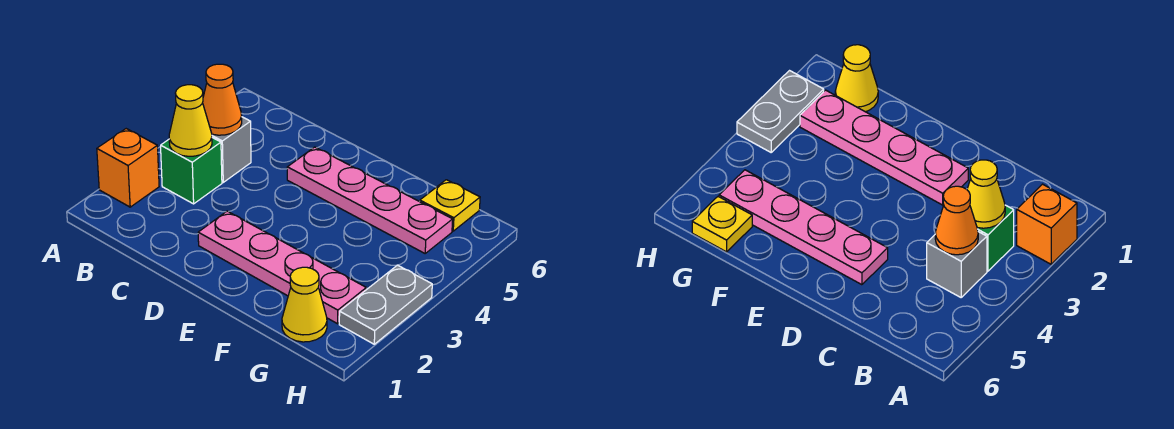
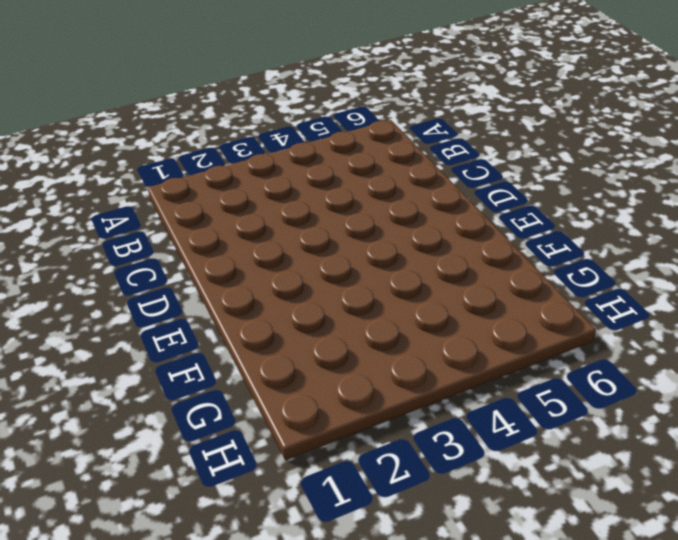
none -> orange 1x1 brick [97,129,159,207]
none -> green 1x1 brick [161,138,222,204]

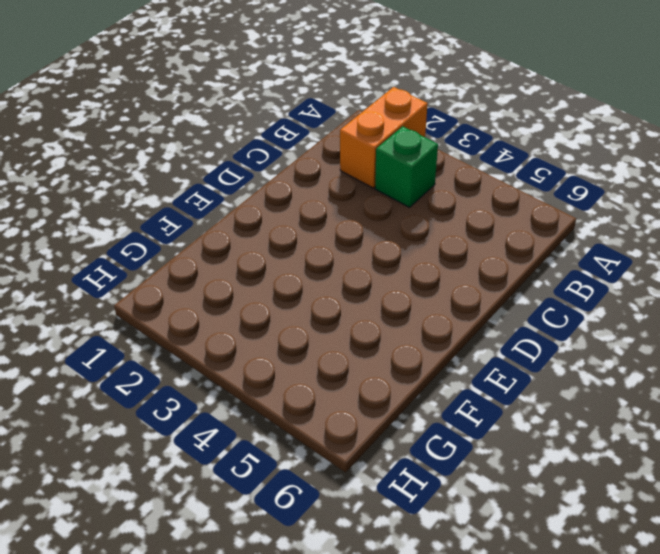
orange 1x2 brick [340,87,428,188] -> orange 1x1 brick [97,129,159,207]
none -> grey 1x1 brick [212,117,251,182]
none -> pink 1x4 plate [198,211,366,324]

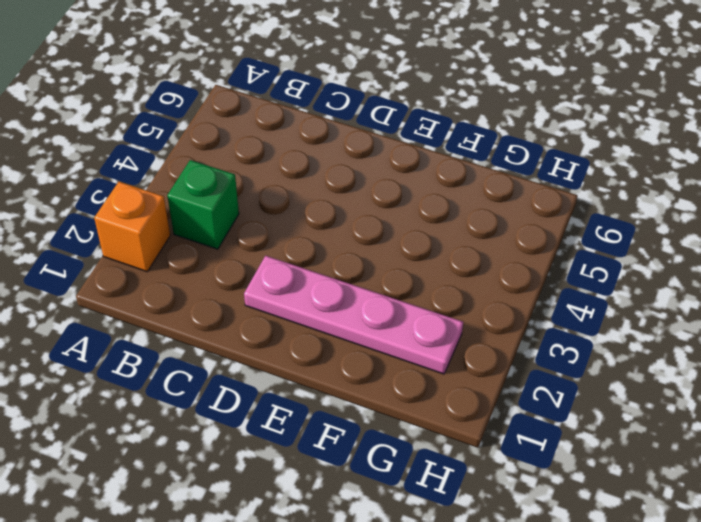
none -> grey 1x1 brick [212,117,251,182]
none -> pink 1x4 plate [287,147,453,253]

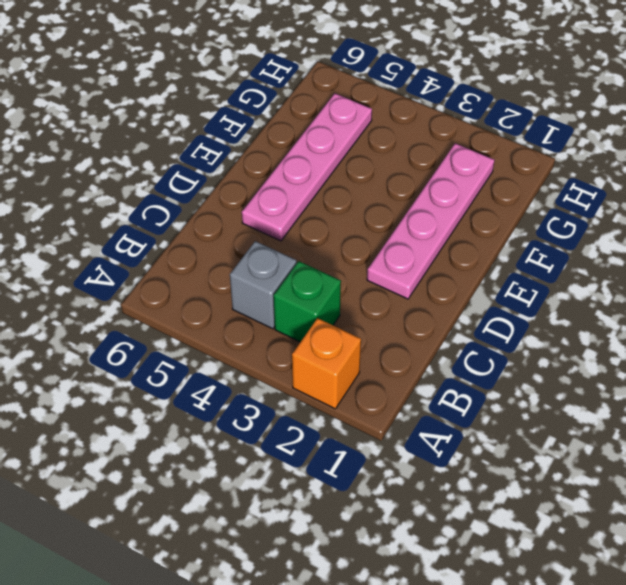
none -> yellow 1x1 cone [282,267,327,342]
none -> yellow 1x1 plate [420,180,480,231]

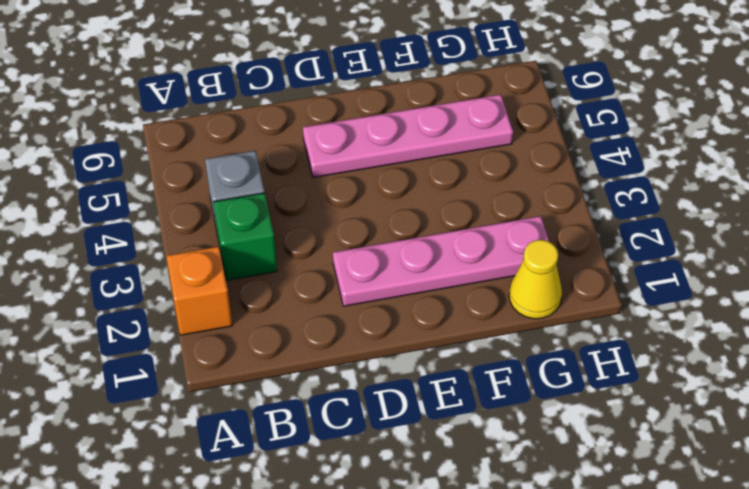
none -> yellow 1x1 plate [420,180,480,231]
none -> grey 1x2 plate [339,265,432,344]

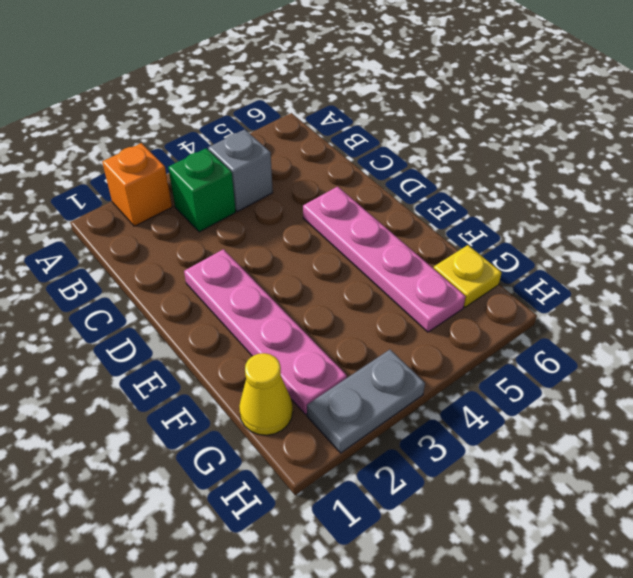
none -> yellow 1x1 cone [169,85,212,156]
none -> orange 1x1 cone [203,64,242,135]

